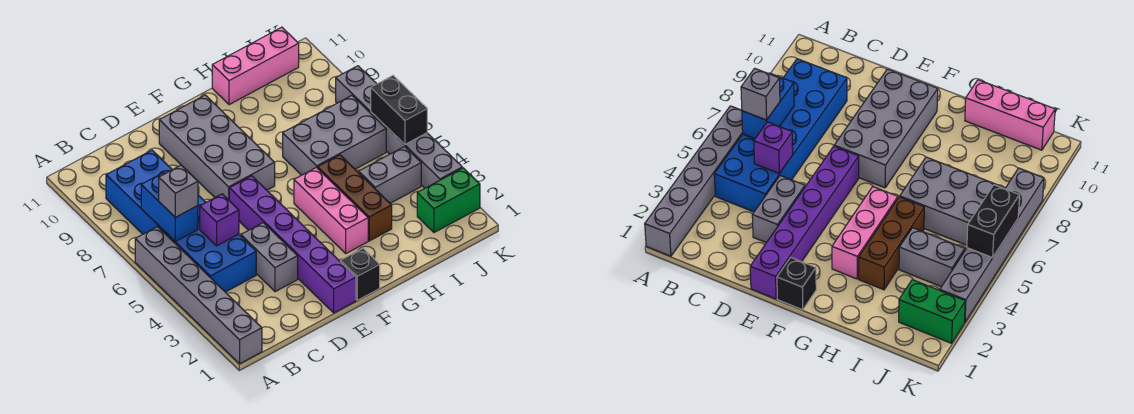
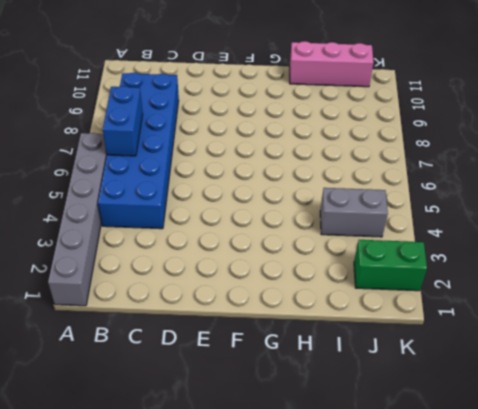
none -> grey 1x2 brick [241,223,298,292]
none -> purple 1x6 brick [229,176,356,313]
none -> grey 2x4 brick [159,95,275,200]

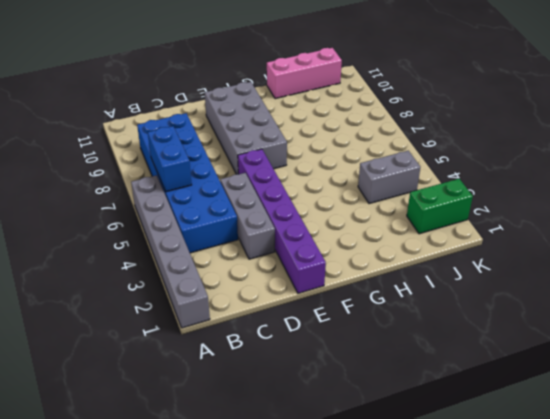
grey 1x3 brick [220,173,275,259] -> grey 1x2 brick [241,223,298,292]
none -> black 1x1 brick [341,248,380,300]
none -> pink 1x3 brick [294,167,368,253]
none -> brown 1x3 brick [318,155,392,241]

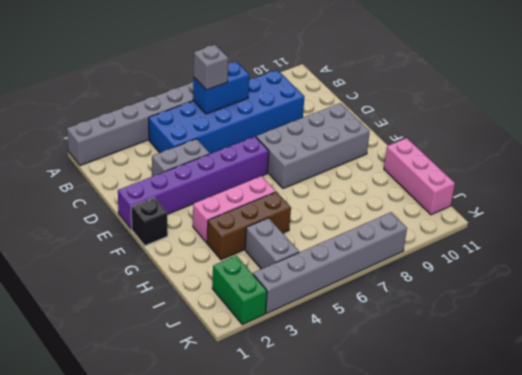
none -> grey 2x3 brick [283,96,386,175]
none -> purple 1x1 brick [200,194,239,246]
none -> black 1x2 brick [371,76,427,144]

